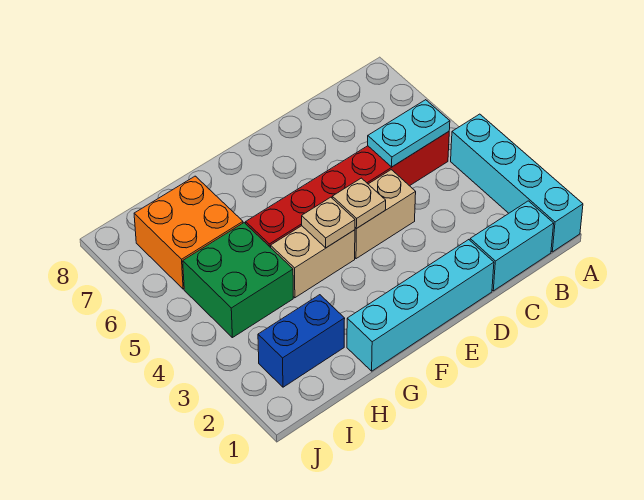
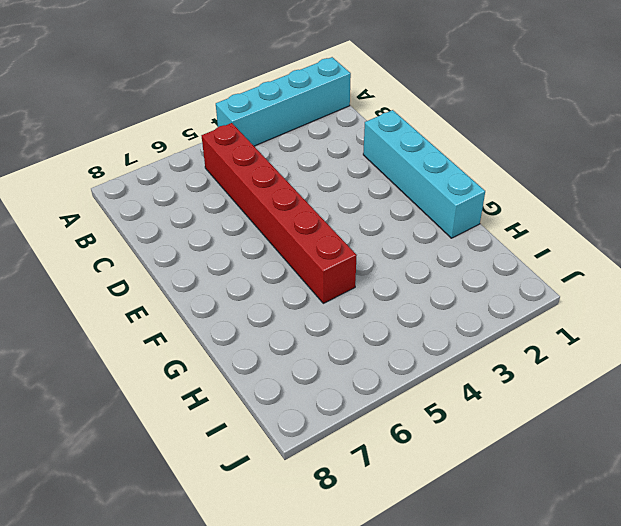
none -> cyan 1x2 brick [470,201,554,291]
none -> tan 1x2 brick [355,170,416,259]
none -> tan 1x2 brick [271,226,355,298]

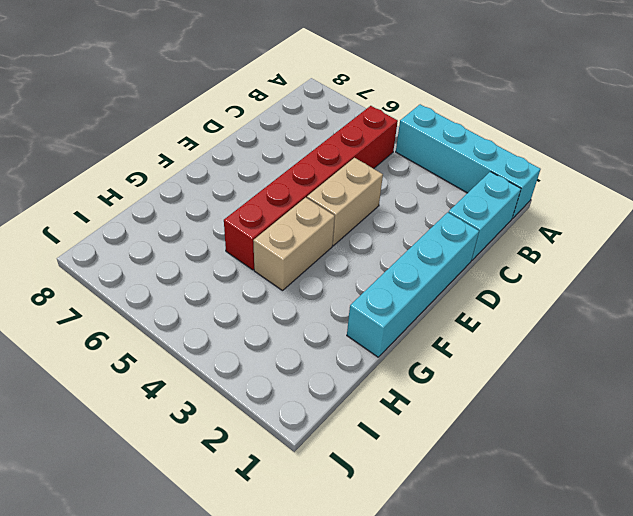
none -> blue 1x2 brick [258,295,345,387]
none -> green 2x2 brick [183,223,293,338]
none -> orange 2x2 brick [134,176,243,289]

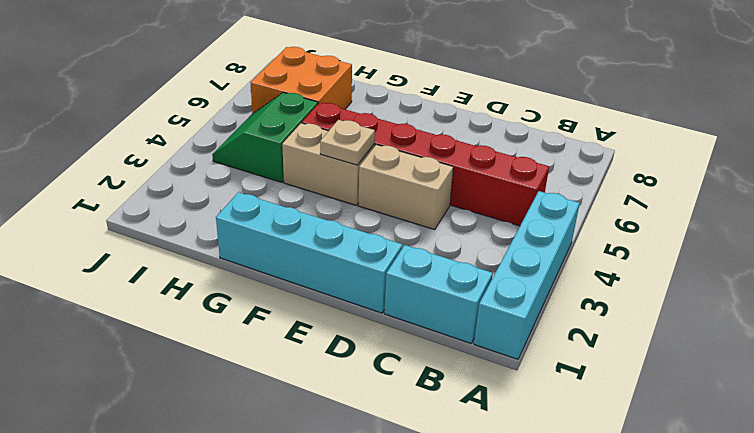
green 2x2 slope [212,92,318,182] -> green 2x2 brick [183,223,293,338]
none -> blue 1x2 brick [258,295,345,387]
none -> cyan 1x2 plate [368,100,450,167]
none -> tan 1x1 plate [332,178,386,229]

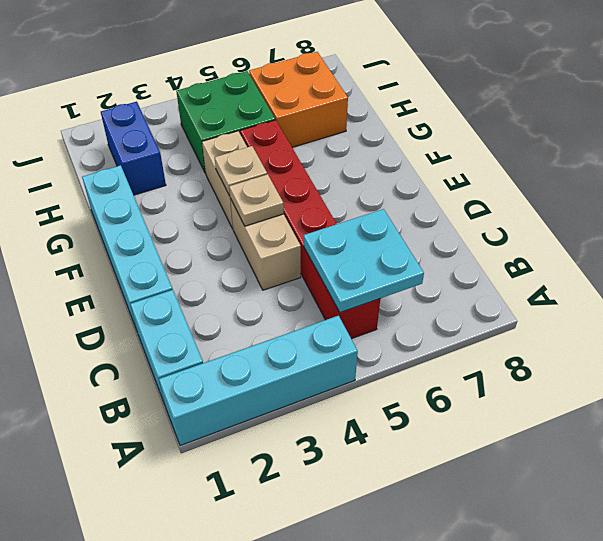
cyan 2x2 plate [304,209,424,313] -> cyan 1x2 plate [368,100,450,167]

